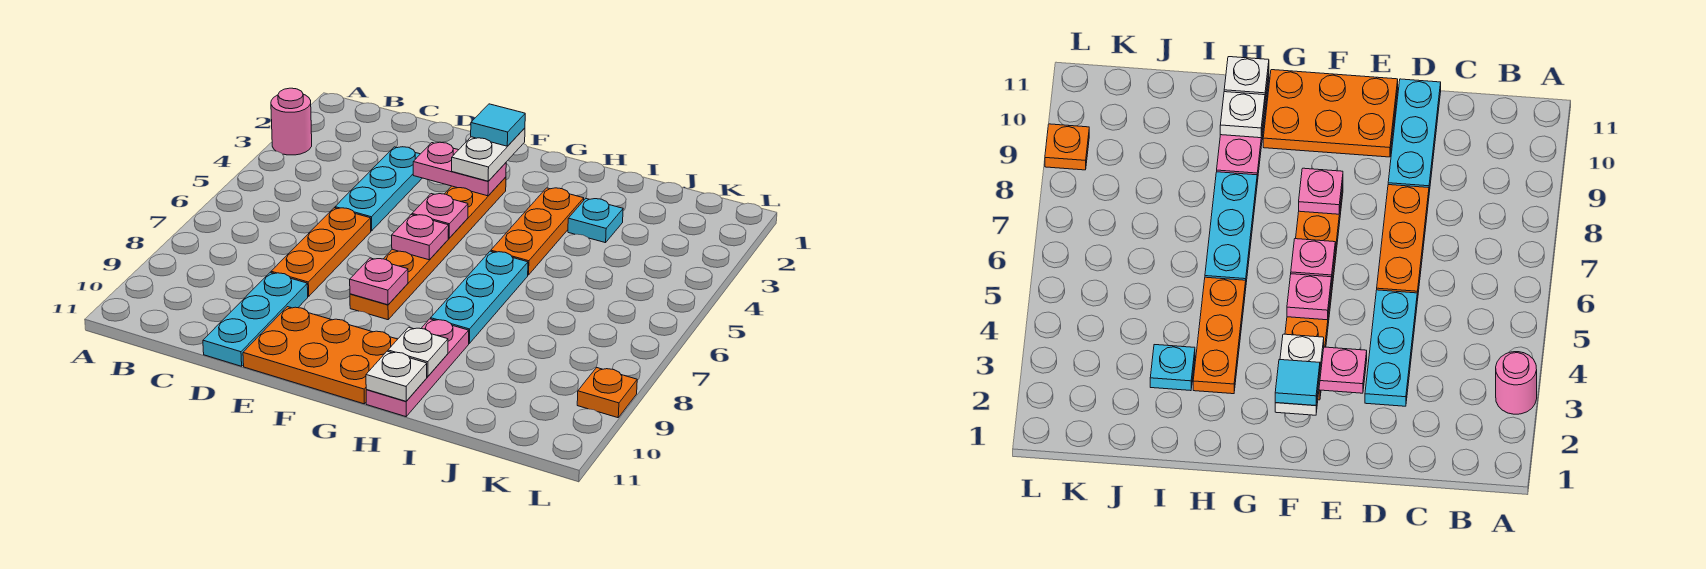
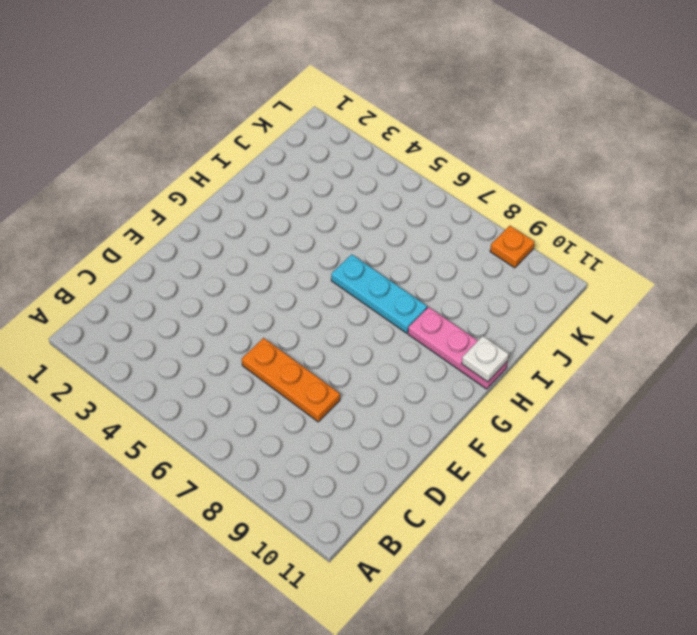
none -> pink 1x1 round brick [271,88,312,155]
none -> cyan 1x3 plate [335,147,422,231]
none -> cyan 1x3 plate [203,272,308,366]

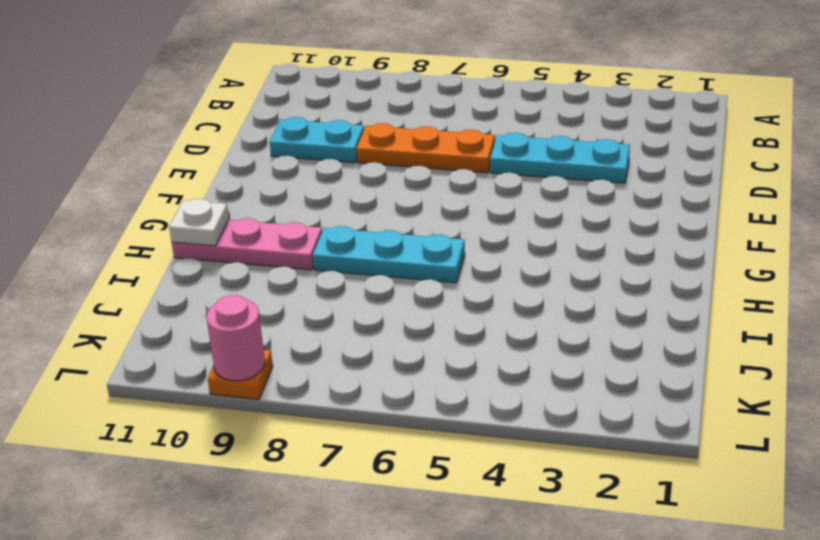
cyan 1x2 plate [270,117,364,163] -> cyan 1x3 plate [203,272,308,366]
pink 1x1 round brick [206,295,265,381] -> pink 1x1 round brick moved to [271,88,312,155]
none -> orange 2x3 plate [243,307,397,404]
none -> orange 1x6 plate [350,177,506,320]
none -> orange 1x3 plate [491,188,584,275]

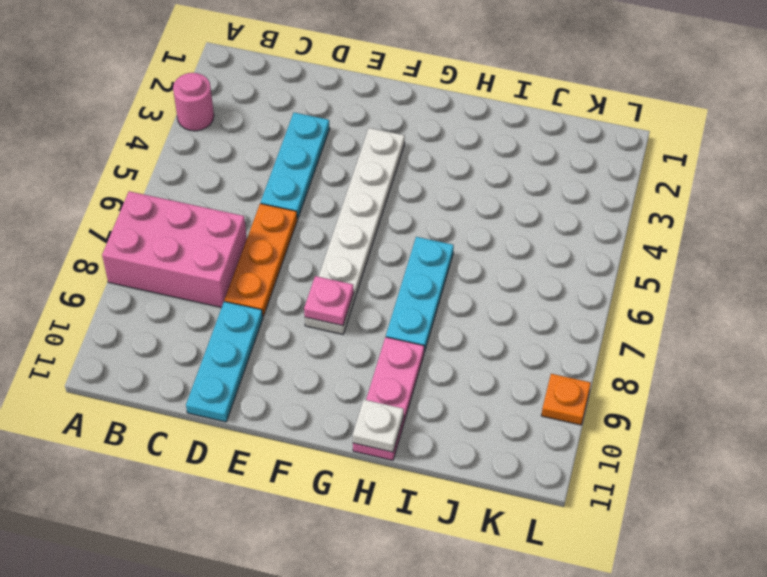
pink 2x3 brick [102,191,247,308] -> none
white 1x6 plate [305,128,405,334] -> orange 1x6 plate [350,177,506,320]
none -> orange 2x3 plate [243,307,397,404]
none -> orange 1x3 plate [491,188,584,275]
none -> cyan 1x1 plate [568,199,623,243]

